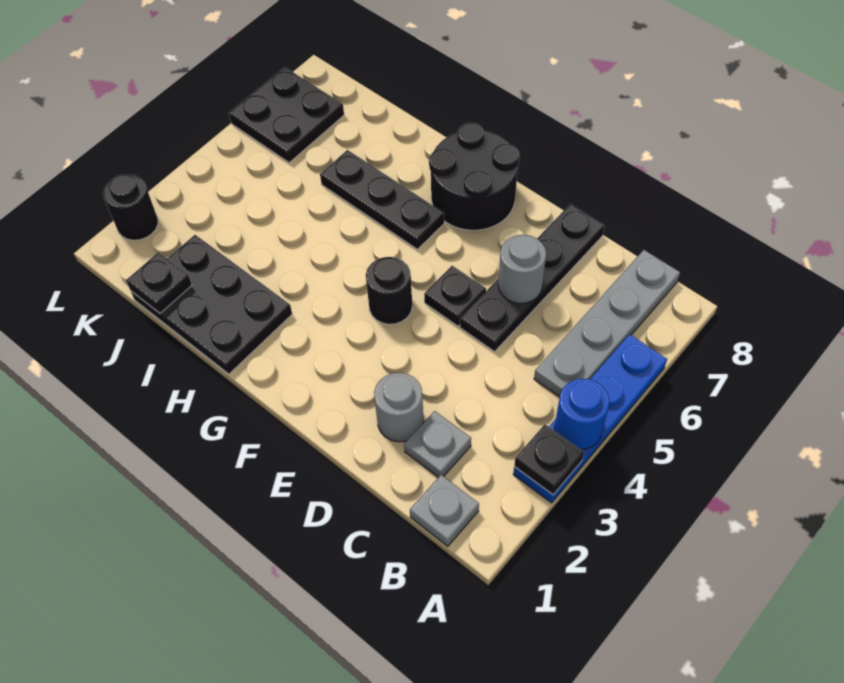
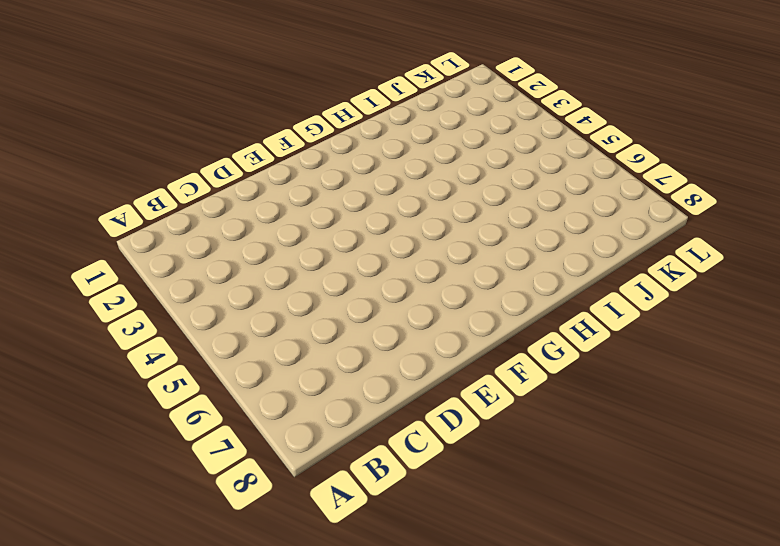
none -> blue 1x4 plate [513,334,667,503]
none -> grey 1x1 plate [410,475,479,546]
none -> grey 1x4 plate [534,250,680,397]

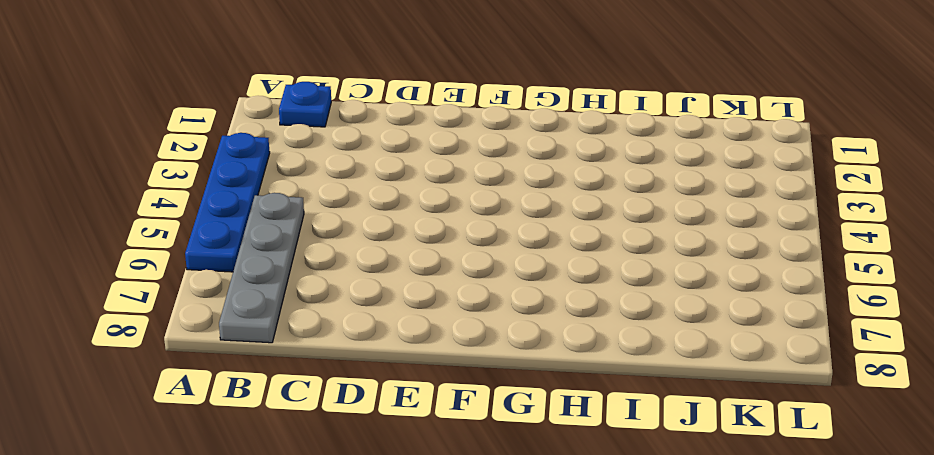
blue 1x1 plate [279,82,331,127] -> grey 1x1 plate [410,475,479,546]
none -> grey 1x1 plate [404,411,471,477]
none -> grey 1x1 round brick [374,373,424,442]
none -> black 1x4 plate [460,204,605,352]

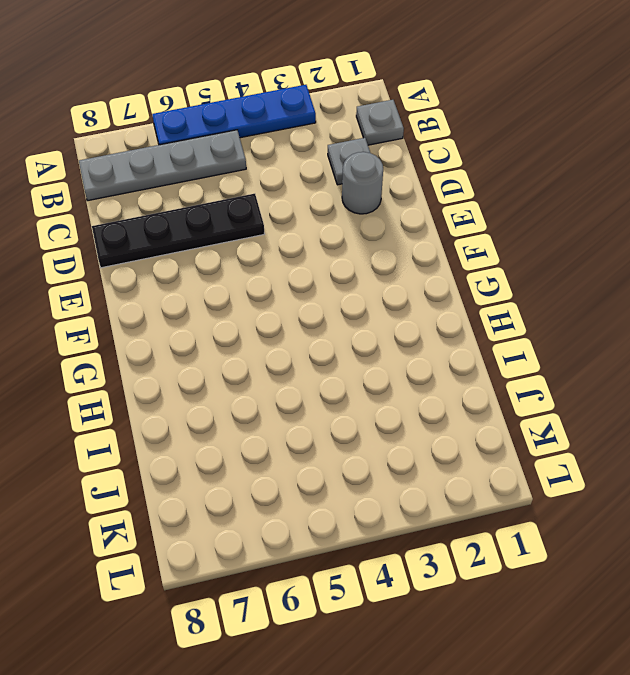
none -> black 1x1 plate [424,266,486,326]
none -> black 1x1 round brick [366,257,412,324]
none -> black 2x2 round brick [429,123,520,230]

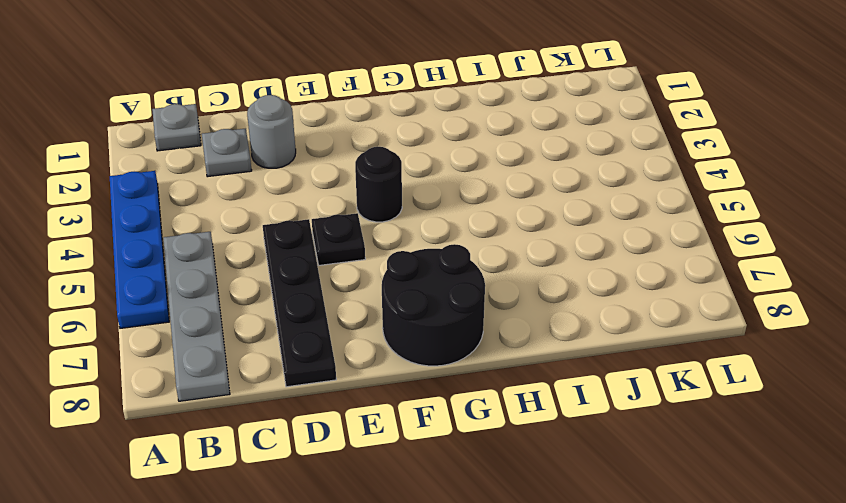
none -> black 1x3 plate [320,150,444,249]
none -> black 2x3 plate [131,235,292,374]
none -> black 2x2 plate [229,67,344,163]

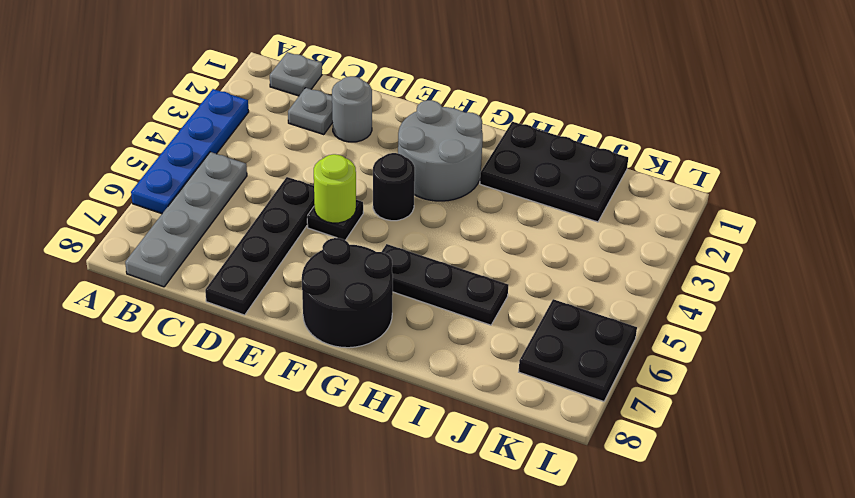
lime 1x1 round brick [314,154,356,223] -> none
grey 2x2 round brick [398,100,483,201] -> none
none -> black 1x1 round brick [103,175,158,240]
none -> black 1x1 plate [514,424,584,495]
none -> blue 1x1 round brick [555,379,609,449]

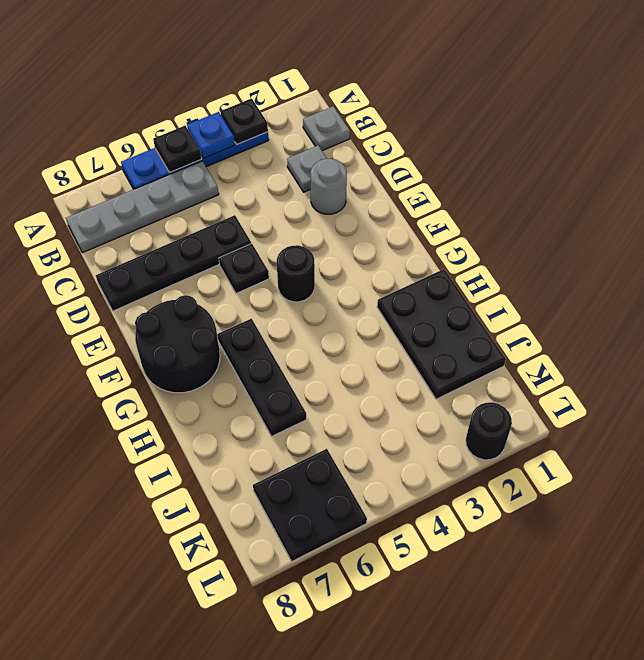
blue 1x1 plate [187,112,235,158] -> blue 1x1 round brick [555,379,609,449]
black 1x1 plate [153,126,202,172] -> black 1x1 plate moved to [126,252,192,313]
none -> grey 1x1 round brick [498,235,546,304]

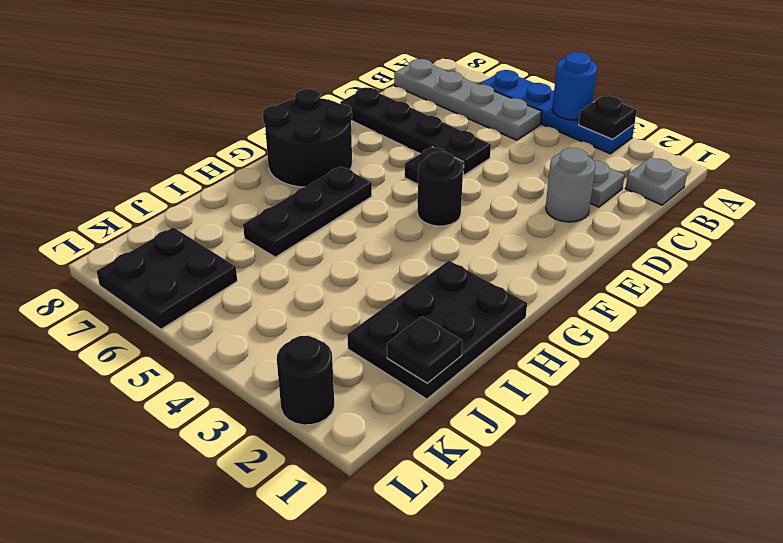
none -> grey 1x1 round brick [498,235,546,304]

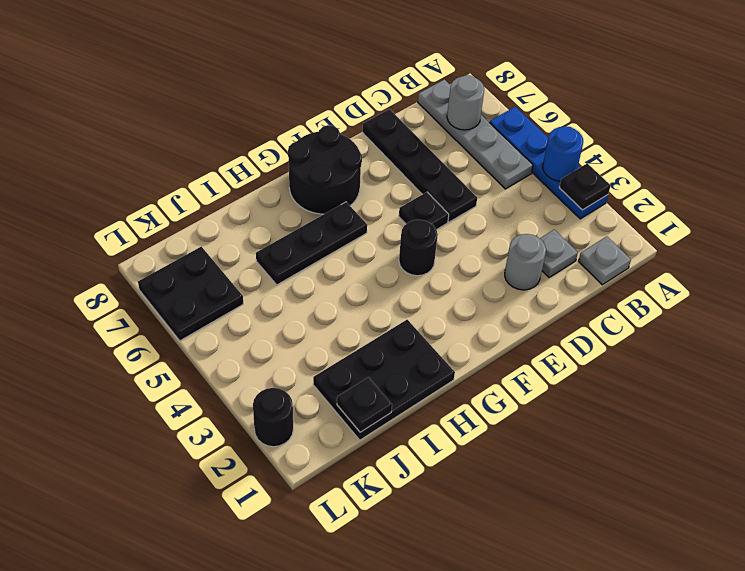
grey 1x1 round brick [447,75,484,130] -> grey 1x1 round brick moved to [498,235,546,304]

